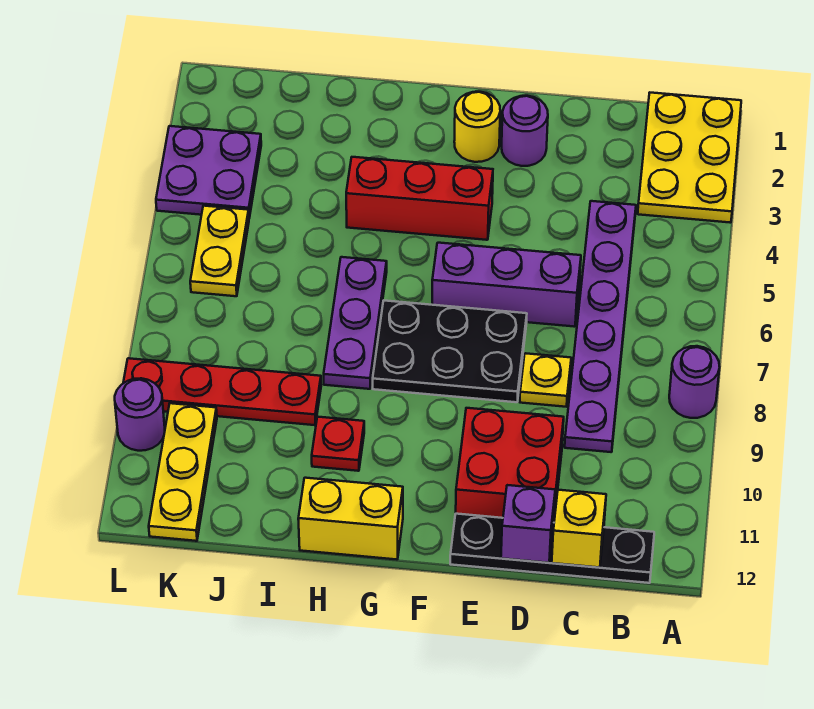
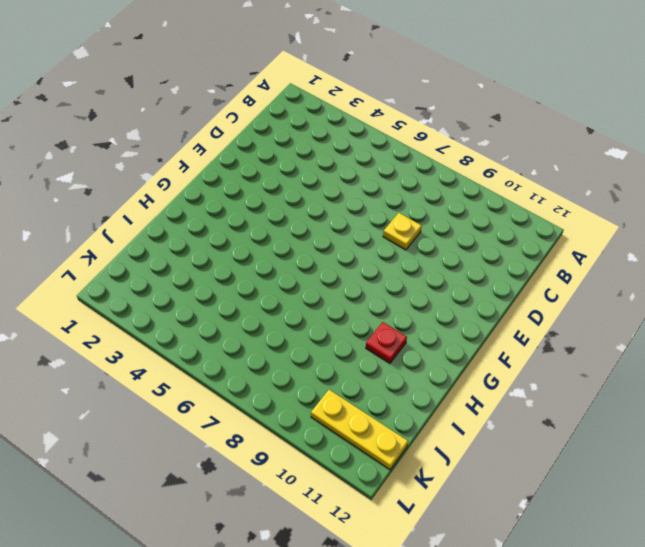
none -> yellow 2x3 plate [638,93,741,223]
none -> purple 1x1 round brick [669,346,720,418]
none -> black 1x4 plate [450,514,654,583]

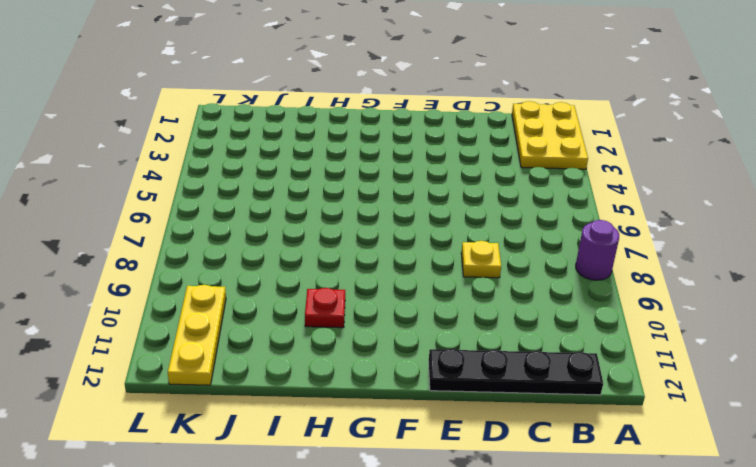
none -> purple 1x6 plate [565,201,636,452]
none -> purple 1x3 brick [432,243,581,327]
none -> red 2x2 brick [456,408,564,520]

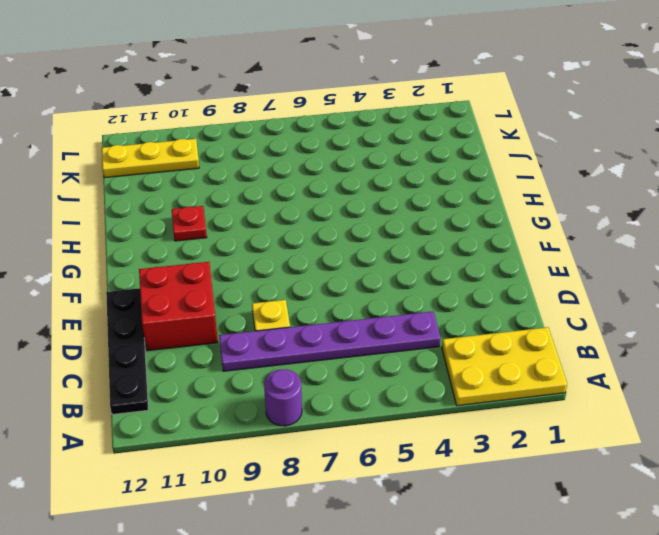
none -> purple 1x3 brick [432,243,581,327]
none -> purple 1x1 round brick [502,96,548,166]
none -> black 2x3 plate [373,301,527,402]

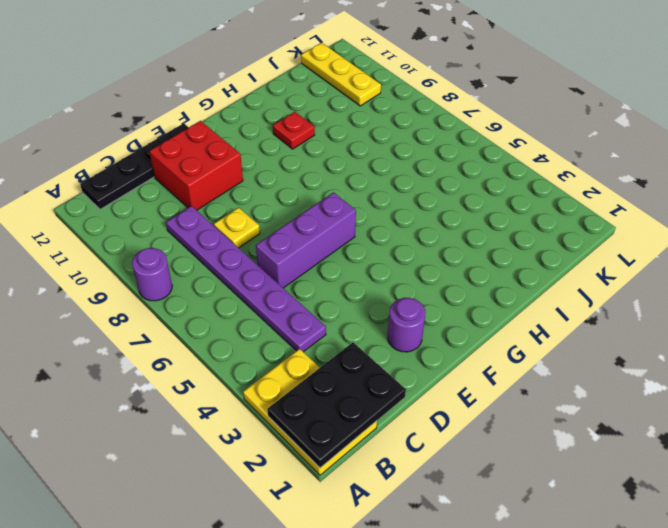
black 2x3 plate [268,342,406,468] -> black 2x3 plate moved to [373,301,527,402]
none -> yellow 1x1 round brick [454,92,500,162]
none -> red 1x3 brick [346,157,493,240]
none -> yellow 1x2 brick [298,478,403,560]

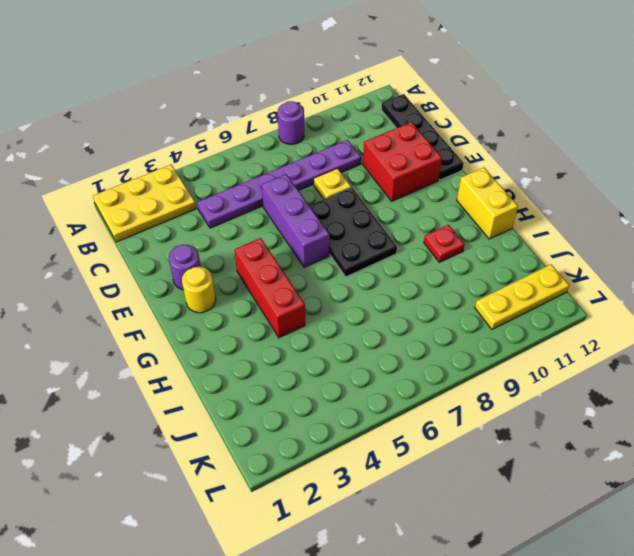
none -> purple 1x3 plate [324,257,387,389]
none -> red 1x4 plate [123,358,321,425]
none -> purple 2x2 plate [156,126,261,218]

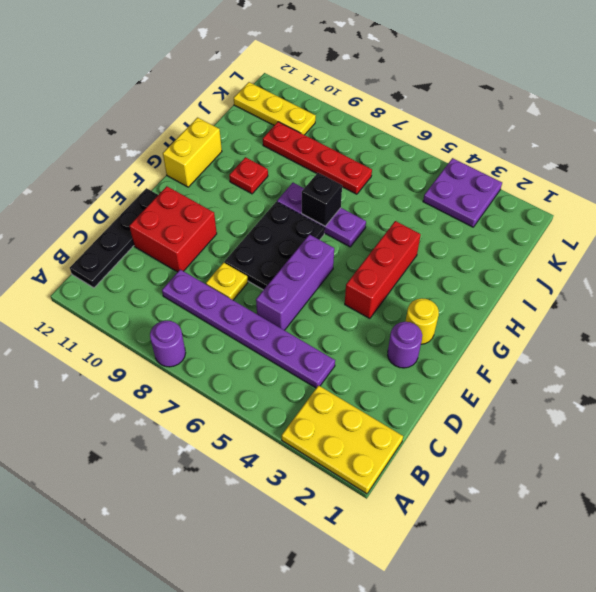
black 1x1 brick [302,173,342,226] -> none
red 1x4 plate [263,122,372,194] -> red 1x4 plate turned to [123,358,321,425]
none -> yellow 1x2 plate [190,206,249,296]
none -> purple 1x1 round brick [115,378,165,451]
none -> yellow 1x1 brick [552,490,606,568]

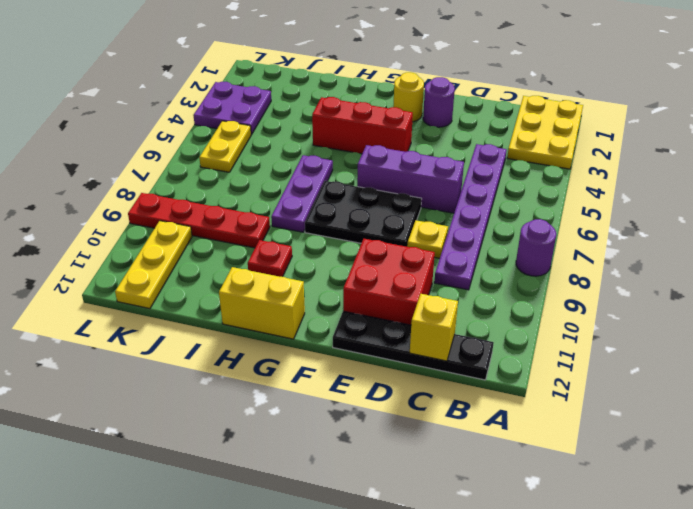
none -> purple 1x1 round brick [115,378,165,451]
none -> purple 1x1 brick [501,485,555,563]

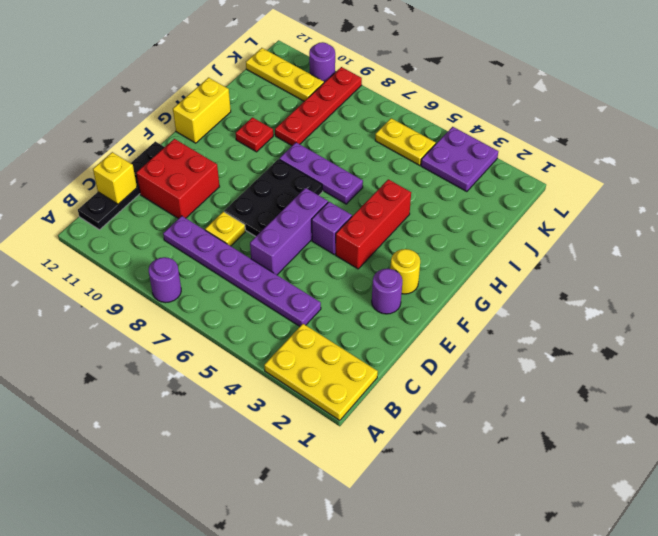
purple 1x1 brick [312,202,352,254] -> purple 1x1 brick moved to [501,485,555,563]

